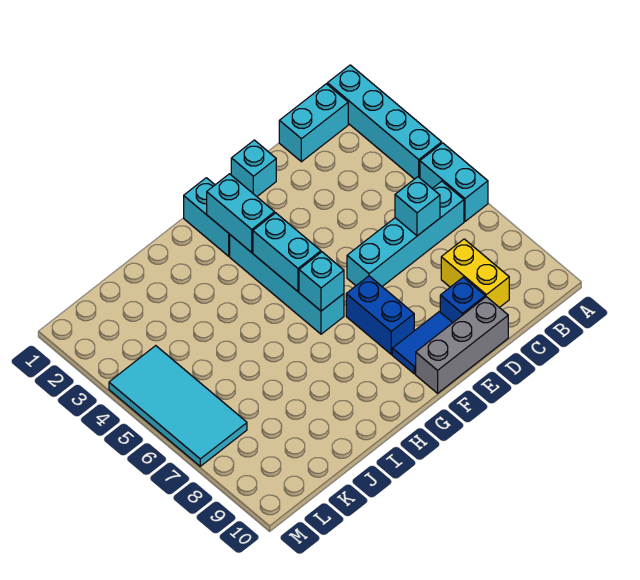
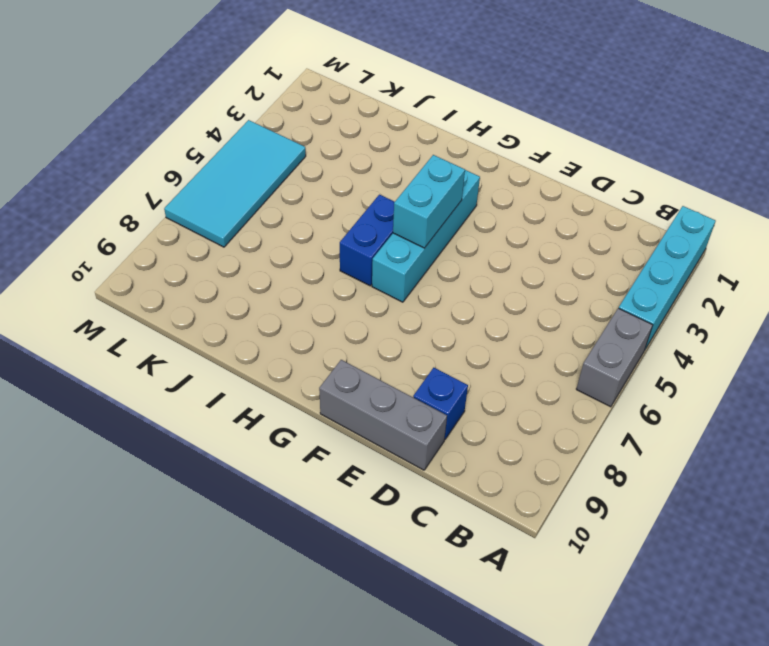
grey 1x2 brick [576,308,653,407] -> cyan 1x2 brick [420,143,488,221]
blue 1x2 brick [340,195,394,286] -> blue 1x2 brick moved to [346,276,414,354]
none -> cyan 1x2 brick [279,84,348,162]
none -> cyan 1x4 brick [347,181,464,286]
none -> yellow 1x2 brick [441,239,509,308]

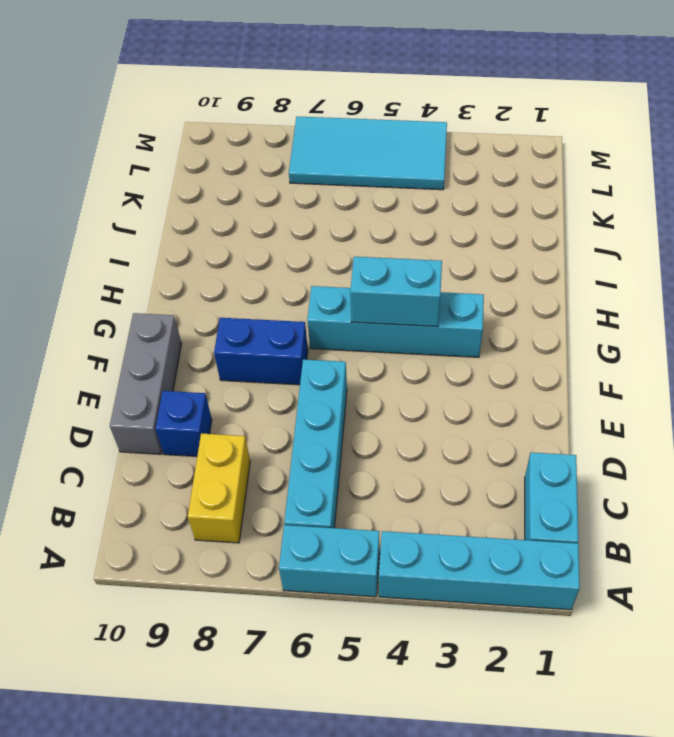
yellow 1x2 brick [188,433,250,543] -> yellow 1x2 brick turned to [441,239,509,308]
none -> cyan 1x1 brick [231,140,276,196]
none -> blue 1x2 tile [392,312,452,374]
none -> cyan 1x2 brick [184,178,230,256]

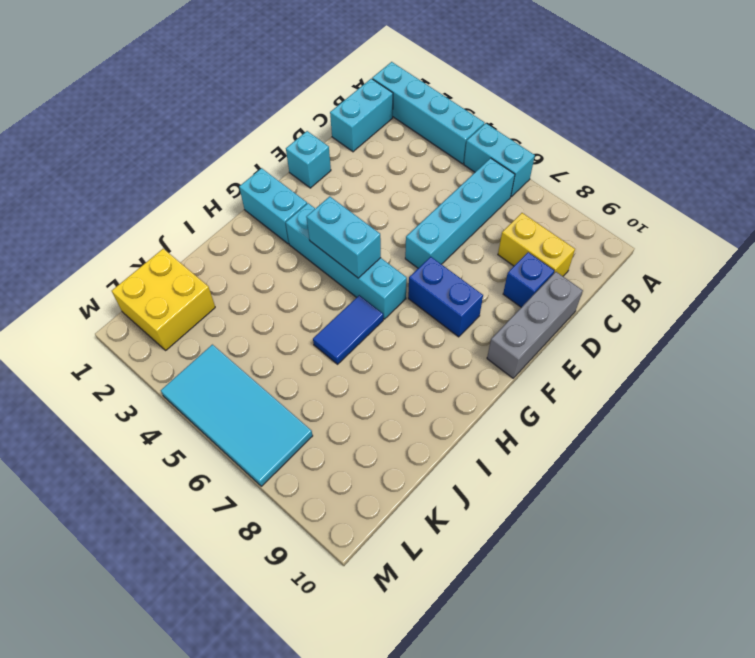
blue 1x2 tile [313,295,383,364] -> blue 1x2 tile moved to [392,312,452,374]
yellow 2x2 brick [112,249,215,350] -> none
none -> cyan 1x1 brick [395,177,440,236]
none -> cyan 1x2 brick [207,174,275,252]
none -> cyan 1x1 brick [299,252,344,311]

